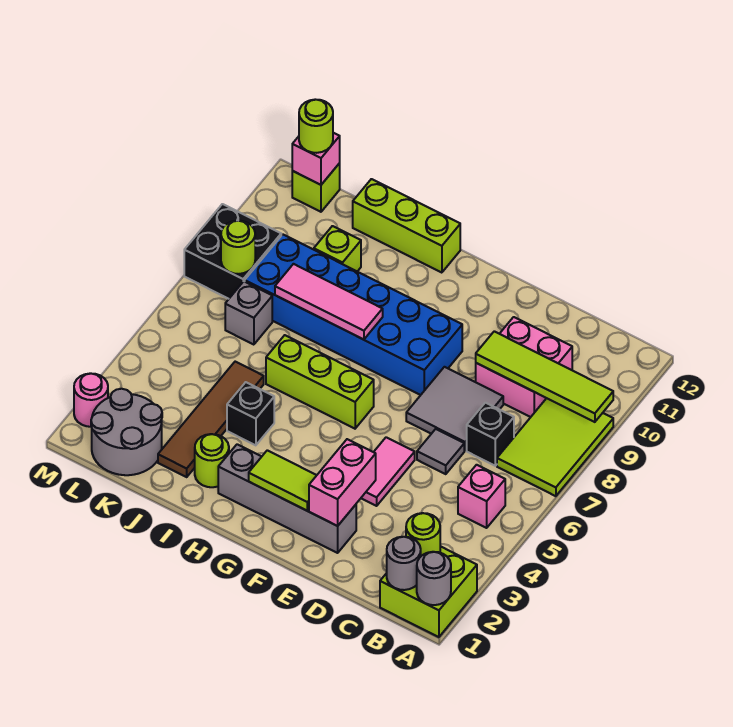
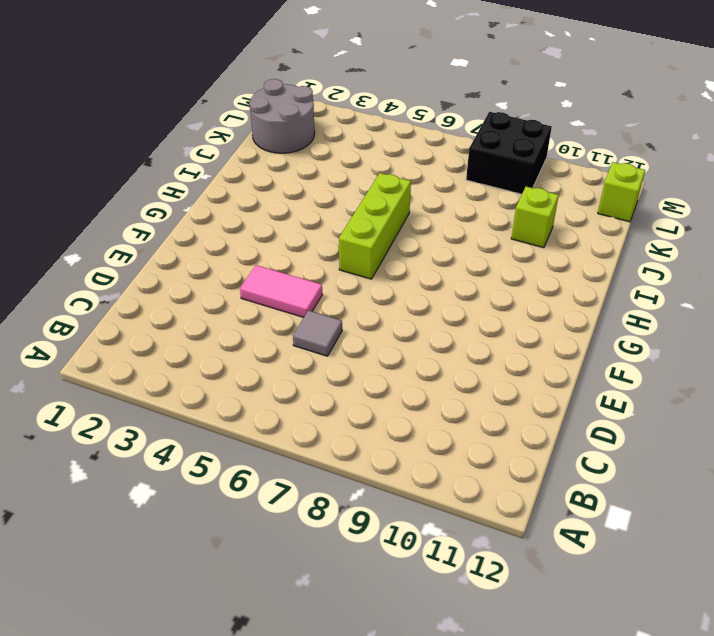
none -> lime 2x2 brick [380,546,477,637]
none -> lime 2x3 tile [497,398,613,496]
none -> pink 1x1 brick [458,465,505,528]
none -> black 1x1 brick [467,403,514,466]

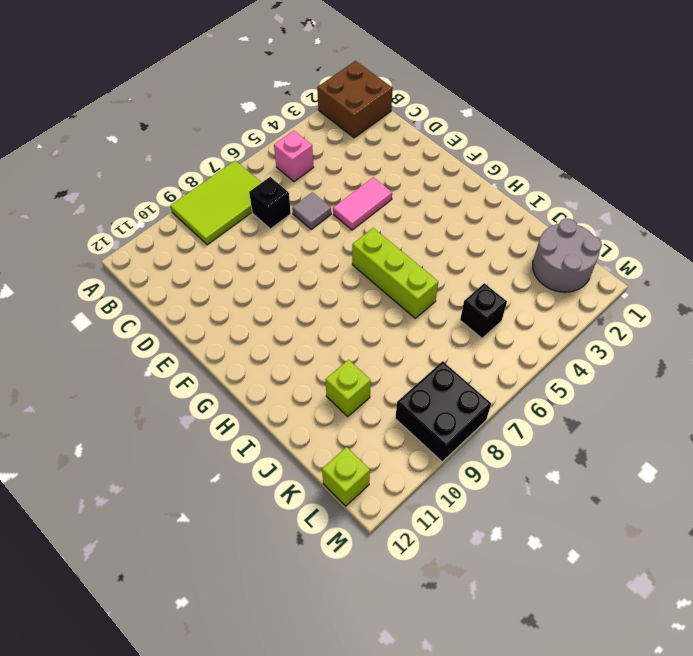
brown 2x2 brick [317,61,393,138] -> lime 2x2 brick [380,546,477,637]
black 1x1 brick [460,283,507,338] -> black 1x1 brick moved to [227,382,274,445]
none -> pink 2x2 brick [476,317,572,417]
none -> grey 2x2 tile [406,367,503,450]
none -> grey 1x4 brick [218,444,356,553]
none -> blue 2x6 brick [245,234,462,395]

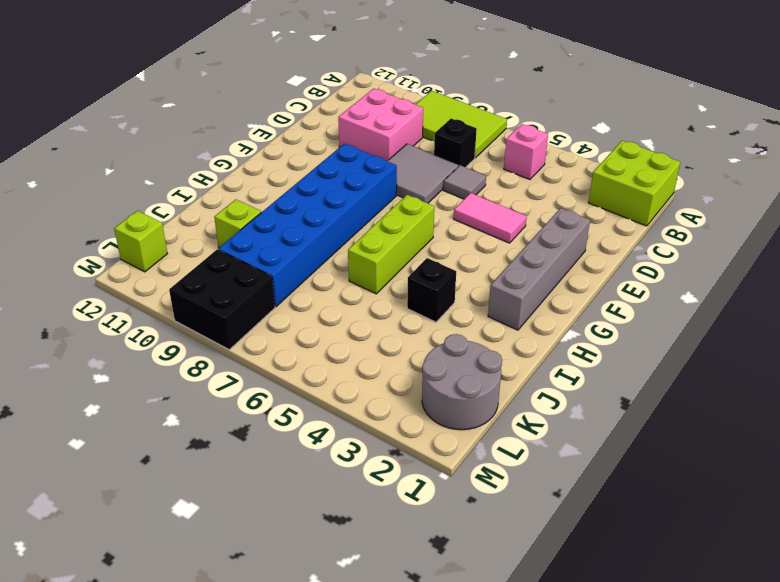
none -> lime 1x3 brick [353,179,460,273]
none -> lime 1x1 round brick [195,434,229,487]
none -> brown 1x4 tile [158,362,264,477]
none -> grey 1x1 brick [225,281,272,345]

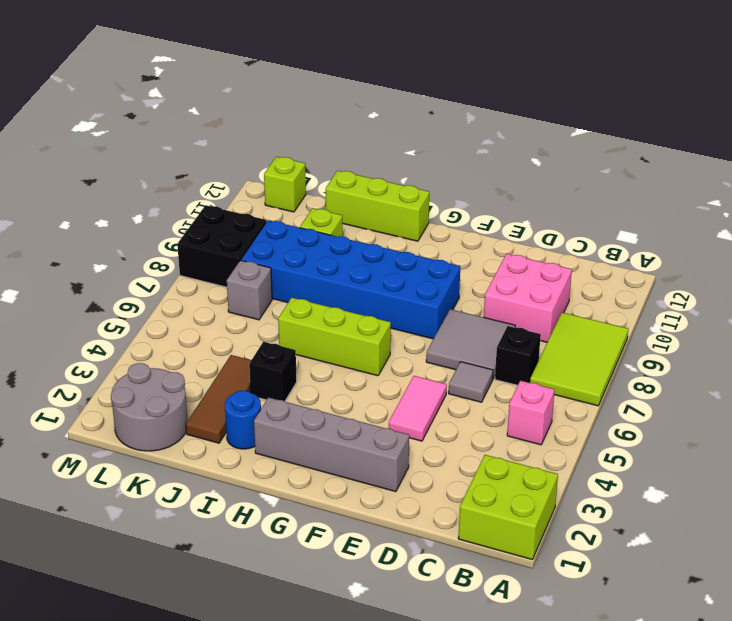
blue 1x1 round brick [225,390,261,449] -> lime 1x1 round brick [195,434,229,487]
brown 1x3 tile [186,355,251,443] -> brown 1x4 tile [158,362,264,477]
none -> pink 1x1 round brick [74,373,108,427]
none -> grey 1x1 round brick [417,552,451,605]
none -> lime 1x4 tile [476,331,613,422]
none -> grey 1x1 round brick [387,537,421,590]

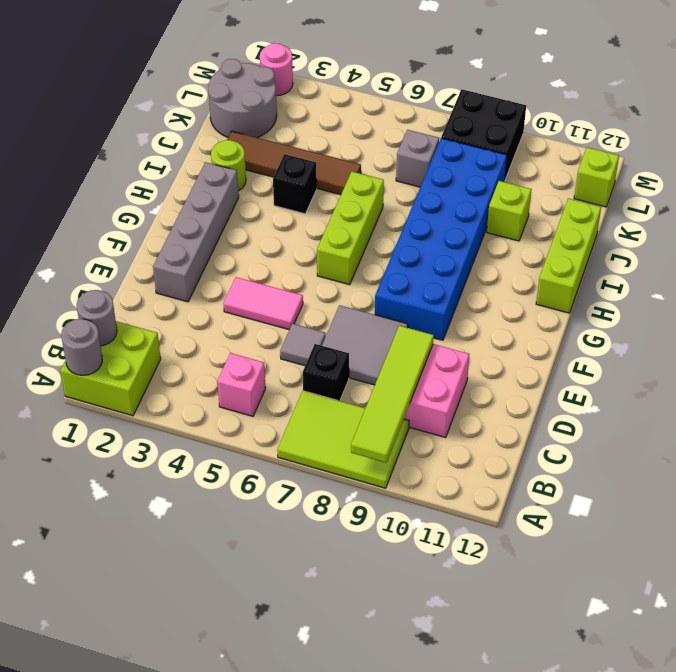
none -> lime 1x1 round brick [406,513,440,556]
none -> pink 1x2 brick [309,439,376,526]
none -> lime 1x2 tile [249,450,317,511]
none -> pink 1x3 tile [275,264,383,340]

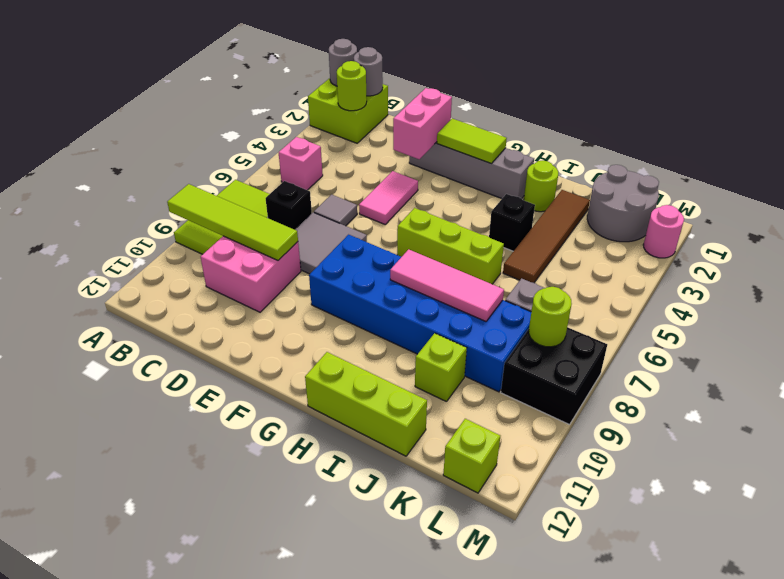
none -> pink 1x1 brick [292,133,340,185]
none -> lime 1x1 round brick [299,100,333,153]

